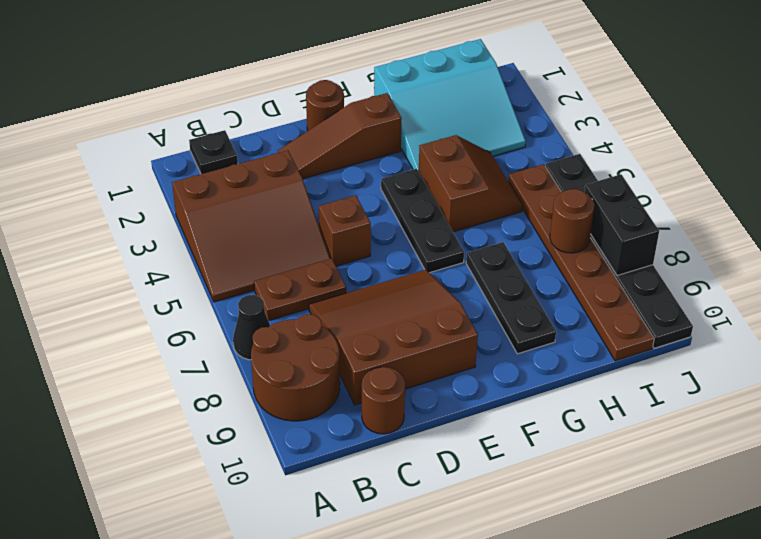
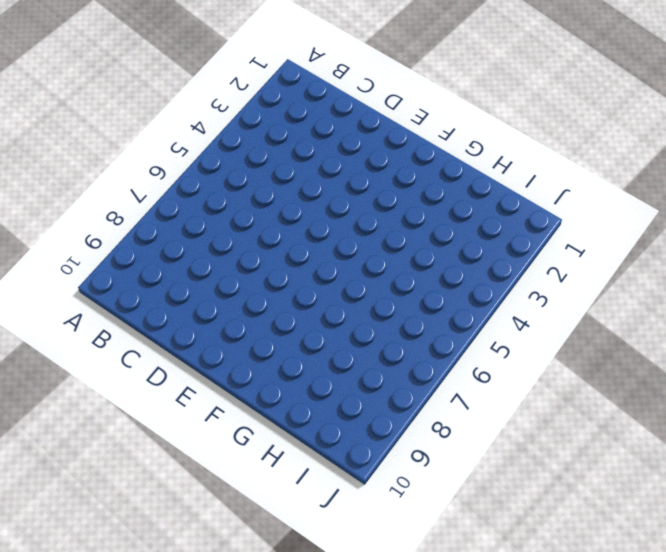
none -> brown 3x3 slope [172,150,330,302]
none -> black 1x1 cone [233,295,270,360]
none -> brown 2x2 round brick [251,314,340,421]

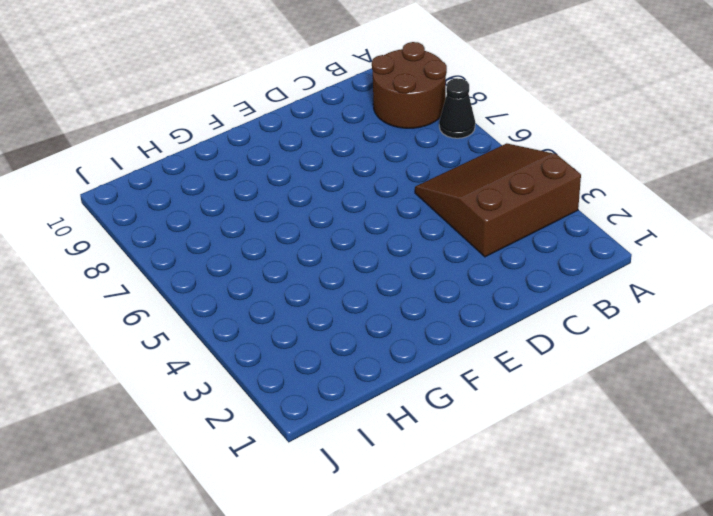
none -> black 1x1 plate [189,130,238,174]
none -> brown 1x2 plate [254,258,346,321]
none -> brown 3x3 slope [309,270,478,405]

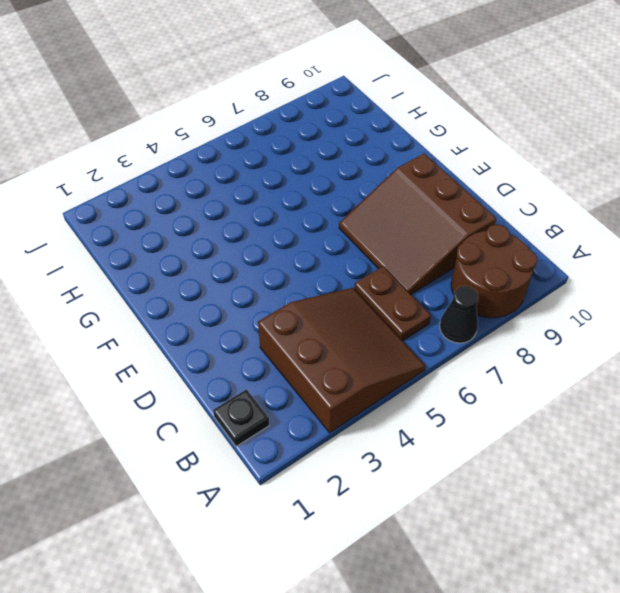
none -> brown 1x1 round brick [362,367,405,434]
none -> brown 1x3 slope [278,93,402,179]
none -> brown 1x1 brick [319,195,371,266]

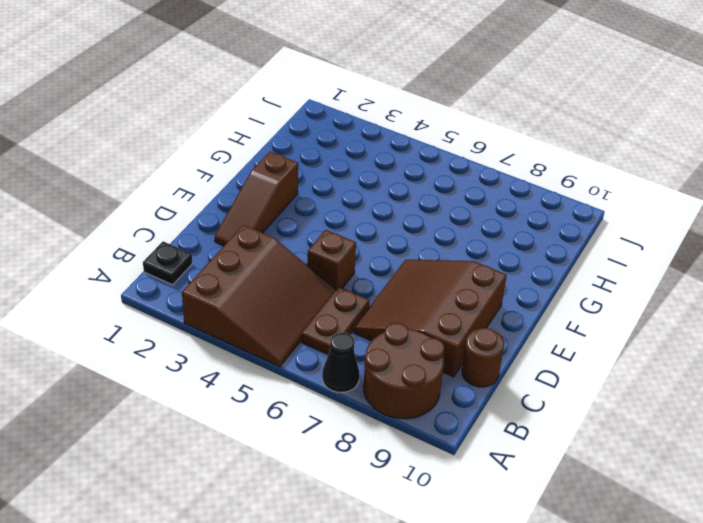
none -> brown 1x1 round brick [306,80,344,130]
none -> black 1x3 plate [381,169,464,273]
none -> cyan 3x3 slope [374,39,526,171]

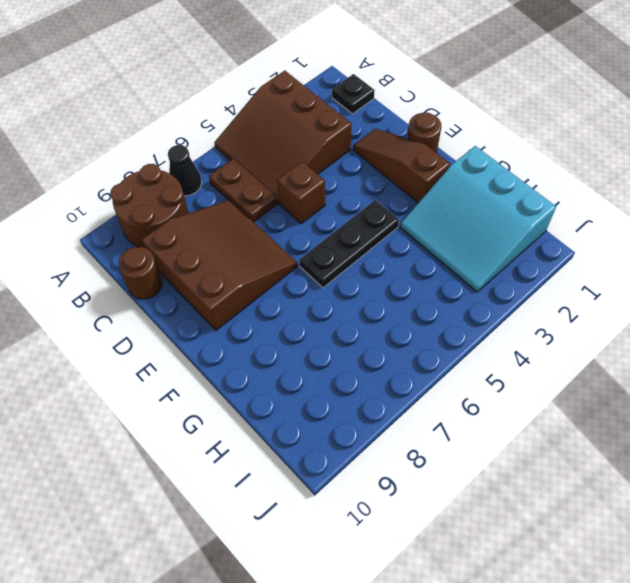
none -> brown 2x2 slope [419,135,523,232]
none -> black 1x3 plate [466,242,556,354]
none -> brown 1x6 plate [508,164,654,361]

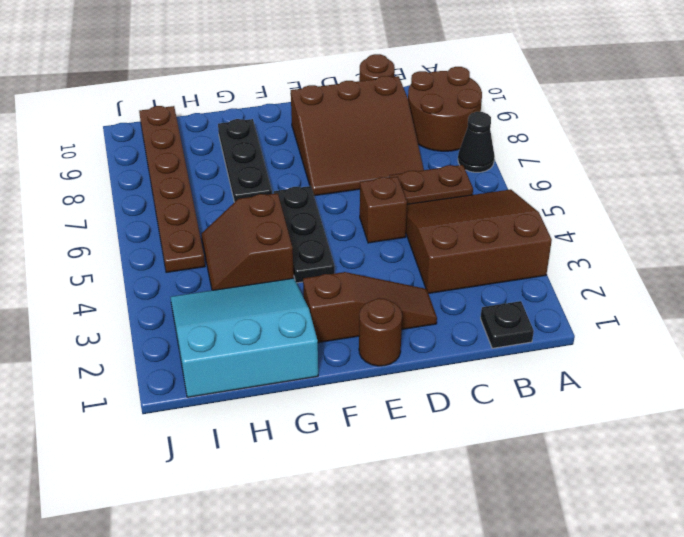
none -> black 1x6 plate [545,154,693,348]
none -> brown 1x1 round brick [550,189,594,253]
none -> black 1x2 brick [584,174,659,276]

